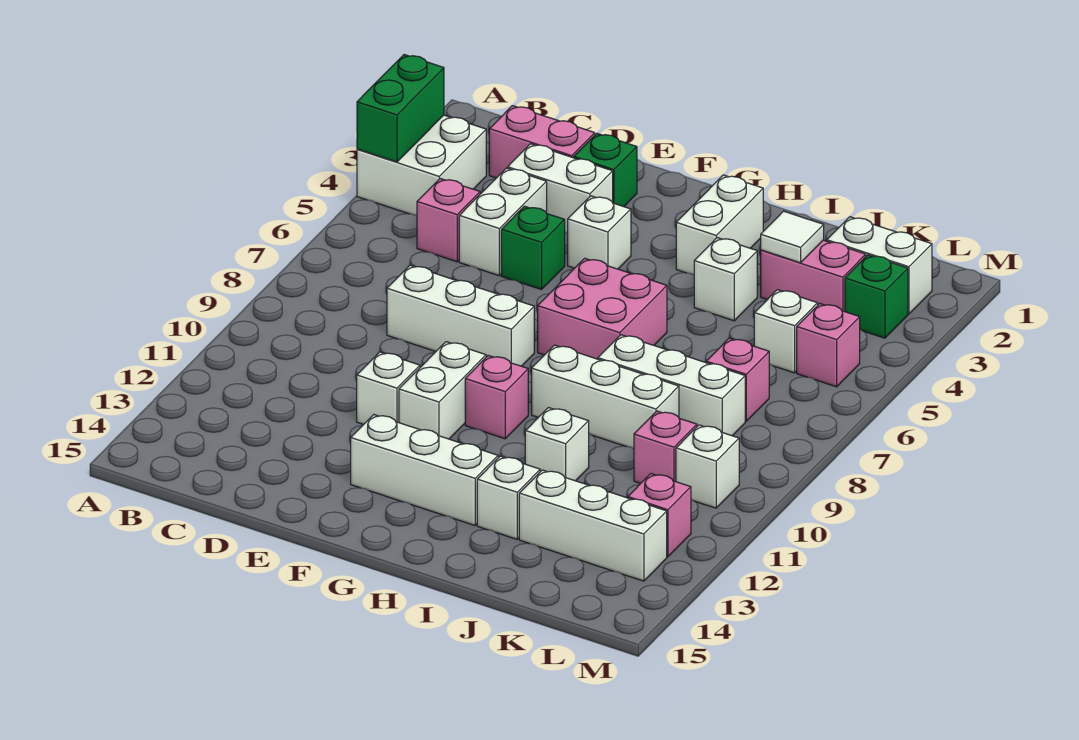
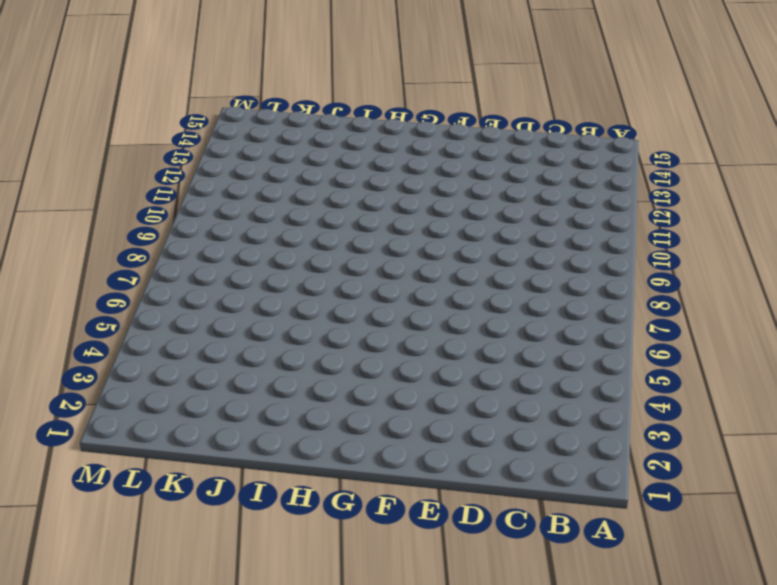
none -> white 2x2 brick [357,115,486,216]
none -> pink 1x2 brick [489,106,595,178]
none -> pink 1x1 brick [417,179,480,262]
none -> white 1x2 brick [508,144,613,234]

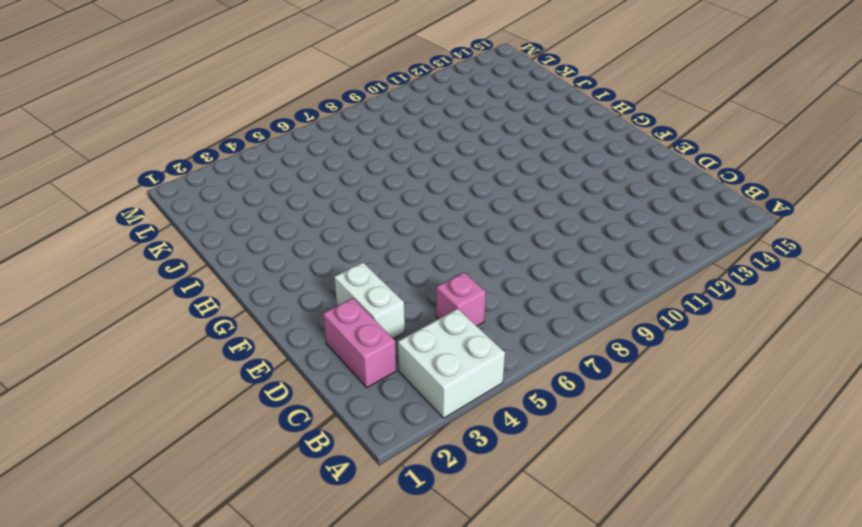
none -> white 1x2 brick [459,168,547,275]
none -> white 1x3 brick [387,265,534,366]
none -> green 1x1 brick [574,134,637,207]
none -> green 1x1 brick [501,206,565,290]

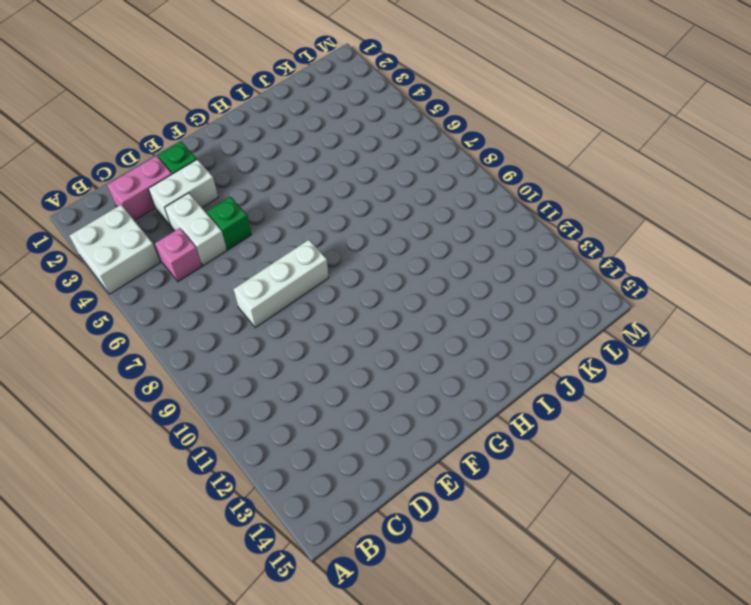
none -> white 1x1 brick [357,352,420,424]
none -> white 1x1 brick [568,196,631,269]
none -> white 1x2 brick [399,342,486,439]
none -> white 1x3 brick [351,415,498,525]

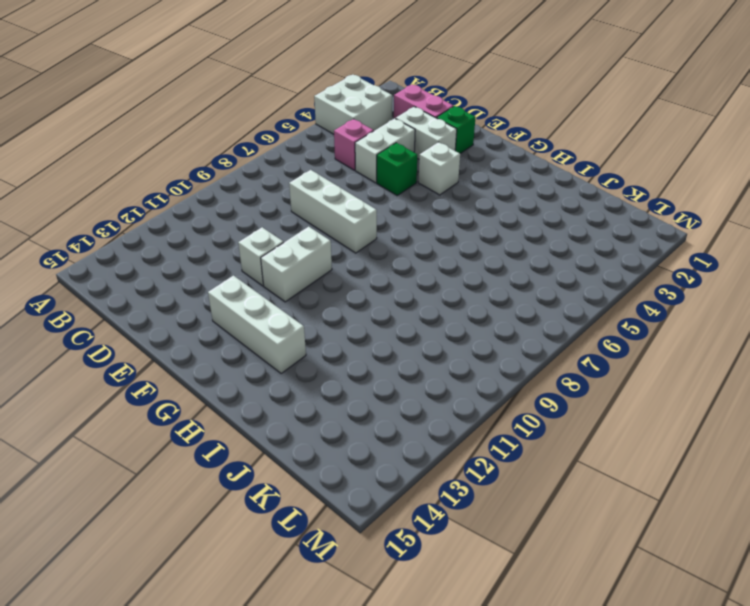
none -> pink 2x2 brick [538,258,667,359]
none -> pink 1x1 brick [465,355,528,439]
none -> white 1x2 brick [676,175,763,275]
none -> white 1x3 brick [532,345,679,449]

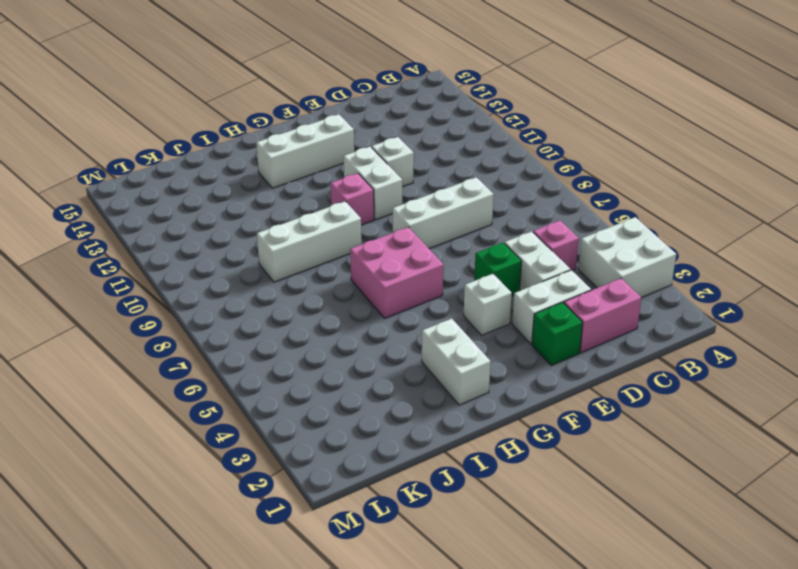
none -> white 1x1 brick [694,238,757,321]
none -> white 1x3 brick [598,335,745,436]
none -> white 1x1 brick [525,408,589,481]
none -> white 1x1 brick [477,456,540,539]

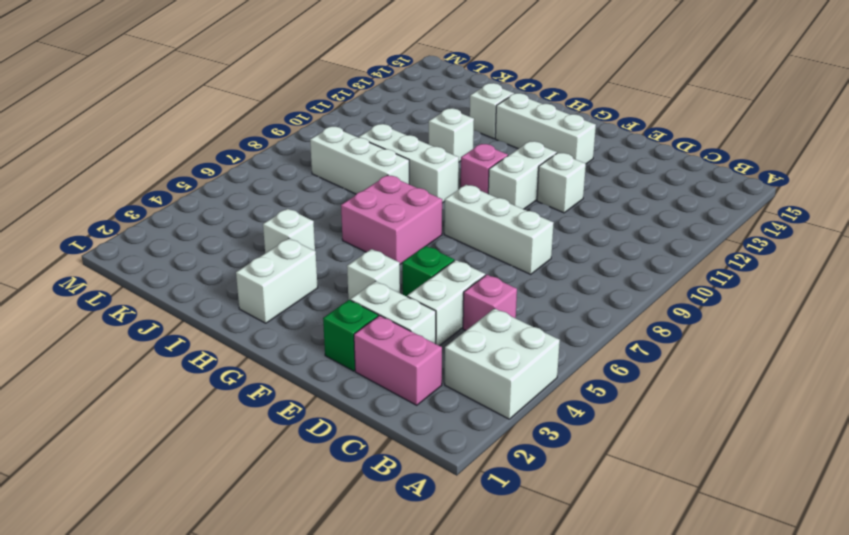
none -> pink 1x2 brick [761,240,866,312]
none -> white 1x3 brick [519,470,667,581]
none -> white 1x2 brick [827,217,932,314]
none -> white 1x1 brick [754,290,818,373]

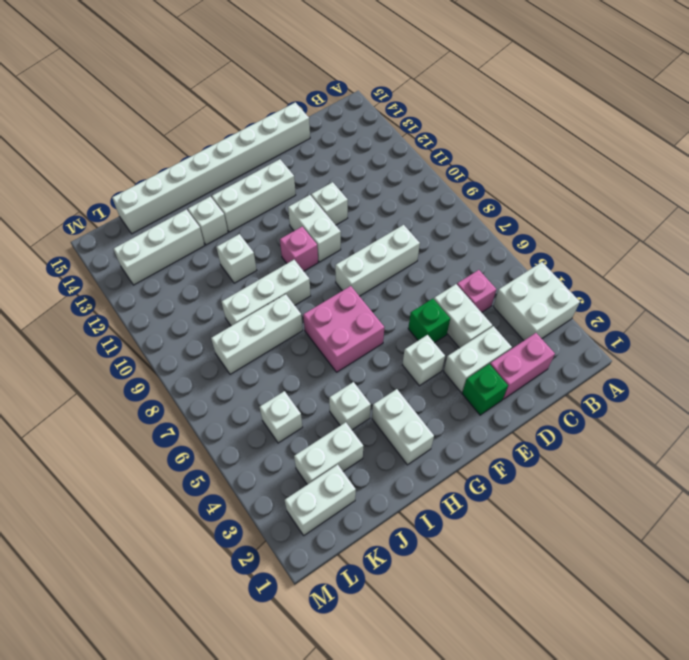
white 1x8 brick [112,102,310,234] -> none
white 1x2 brick [294,422,363,485] -> pink 1x2 brick [761,240,866,312]
none -> pink 1x1 brick [706,338,769,421]
none -> pink 1x1 brick [634,411,697,483]
none -> green 1x1 brick [845,255,908,338]
none -> pink 1x1 brick [797,303,860,387]

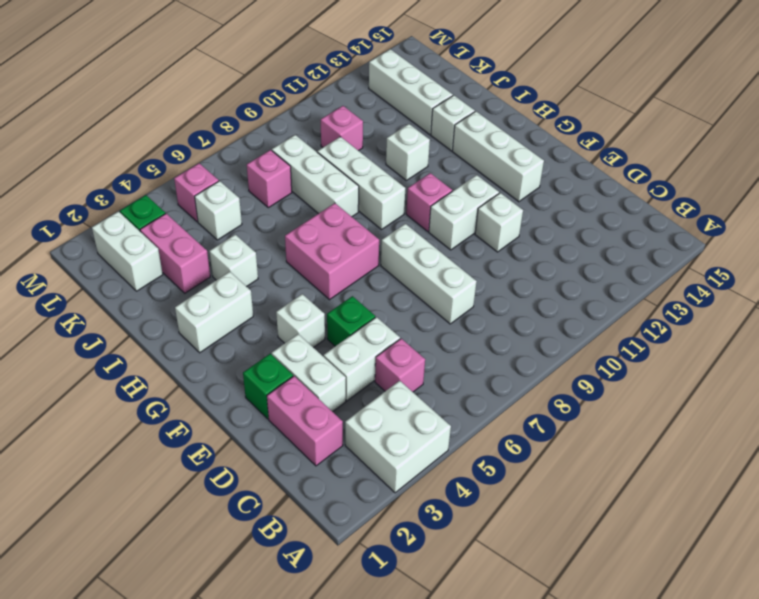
none -> white 1x1 brick [676,425,739,508]
none -> pink 1x1 brick [628,474,691,557]
none -> green 1x2 brick [357,55,444,162]
none -> white 1x1 tile [761,211,824,263]

